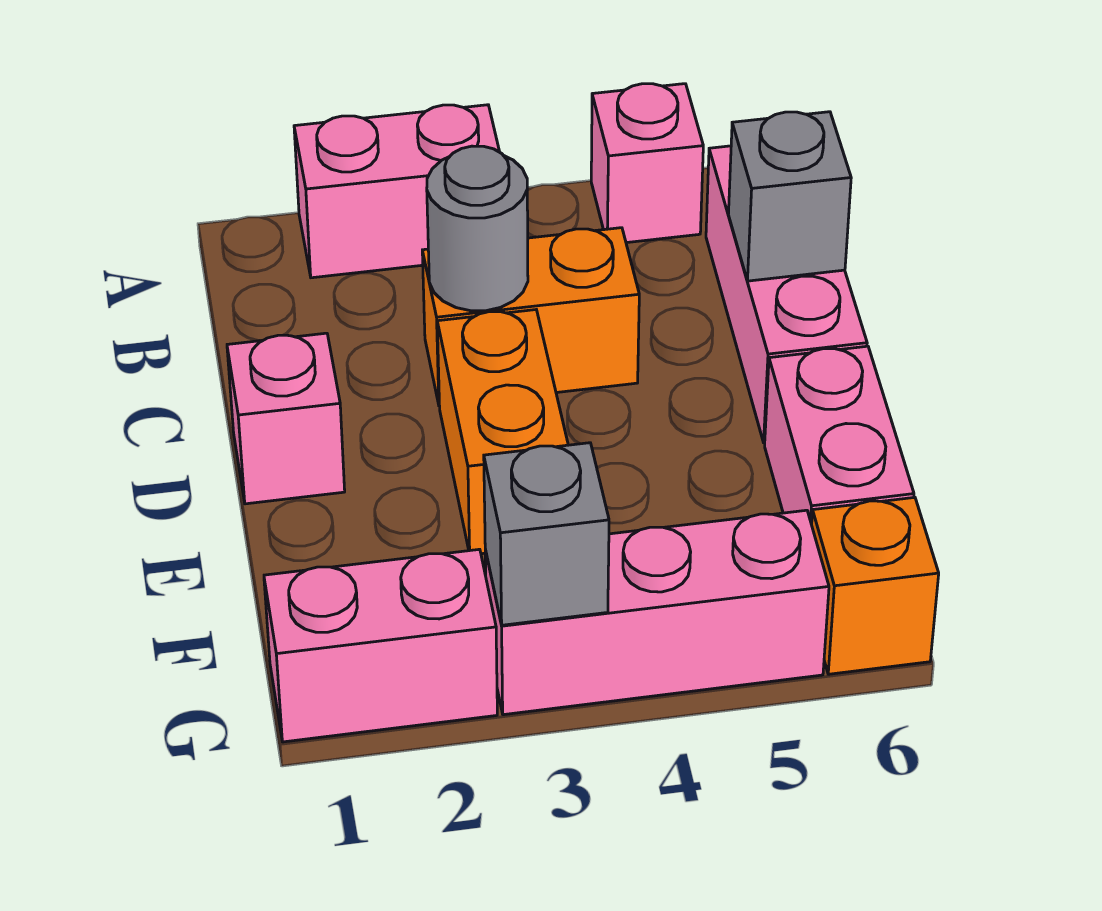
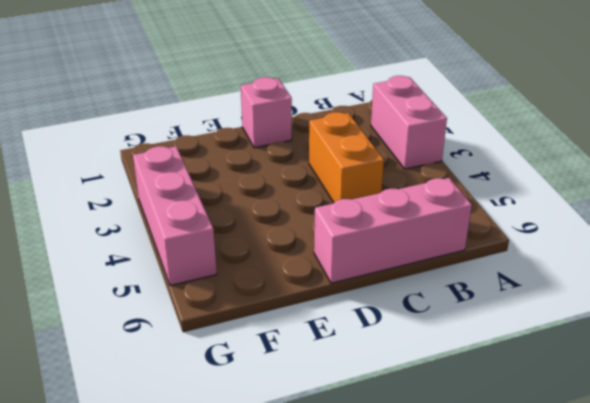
none -> pink 1x1 brick [591,84,703,243]
none -> orange 1x2 brick [437,310,568,554]
none -> pink 1x2 brick [765,346,914,524]

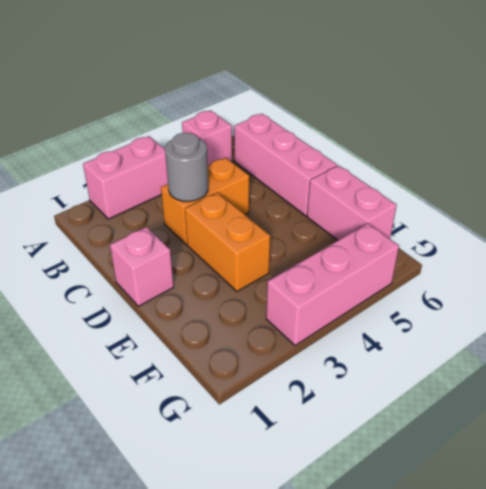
none -> pink 1x2 brick [264,549,497,742]
none -> orange 1x1 brick [812,497,939,674]
none -> grey 1x1 brick [728,112,851,281]

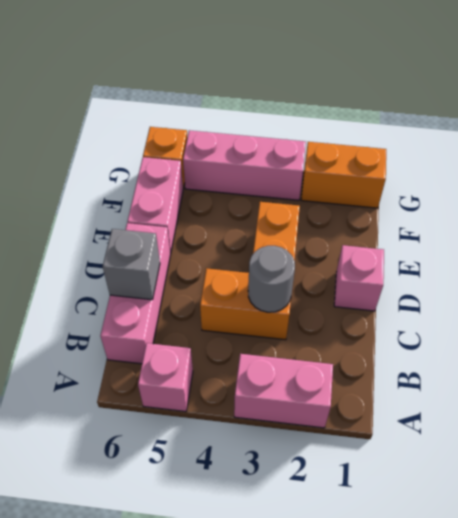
orange 1x2 brick [301,142,386,208] -> pink 1x2 brick [264,549,497,742]
none -> grey 1x1 brick [484,443,609,625]

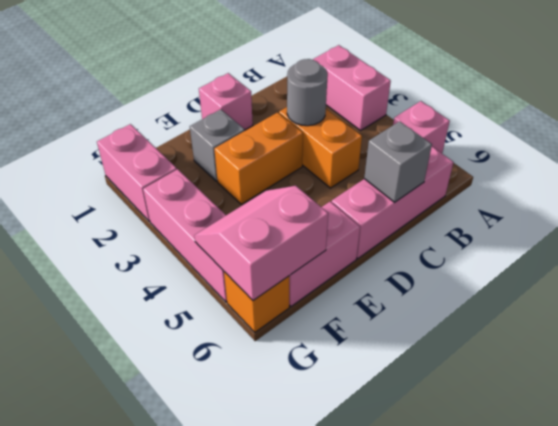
grey 1x1 brick [190,109,245,181] -> grey 1x1 brick moved to [484,443,609,625]
pink 2x2 slope [194,186,328,301] -> none

